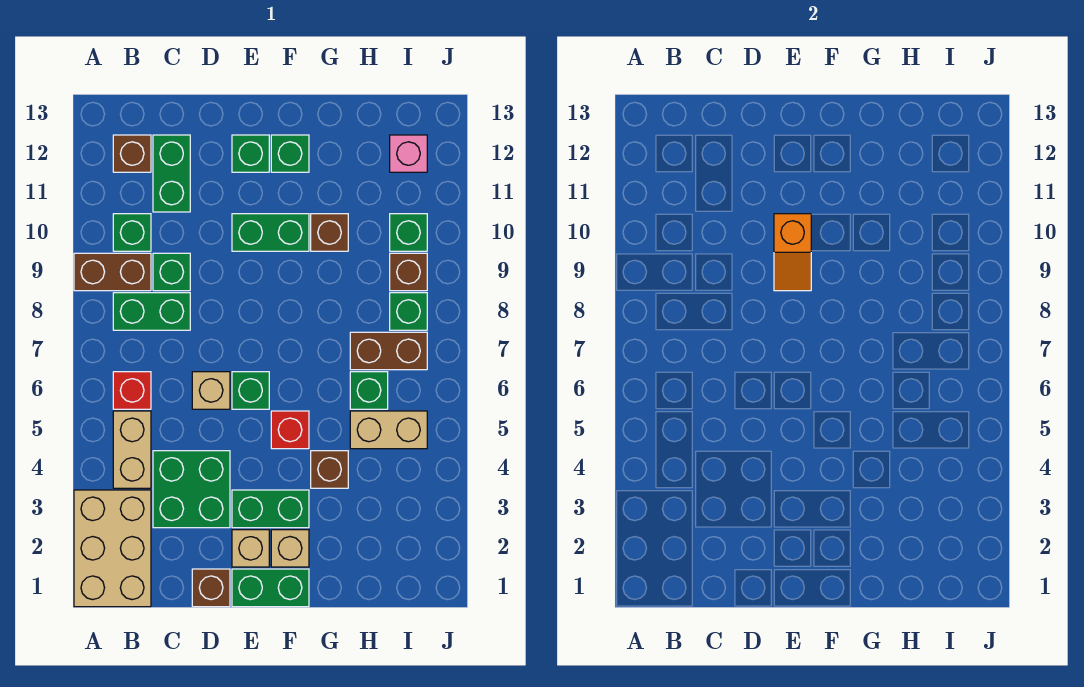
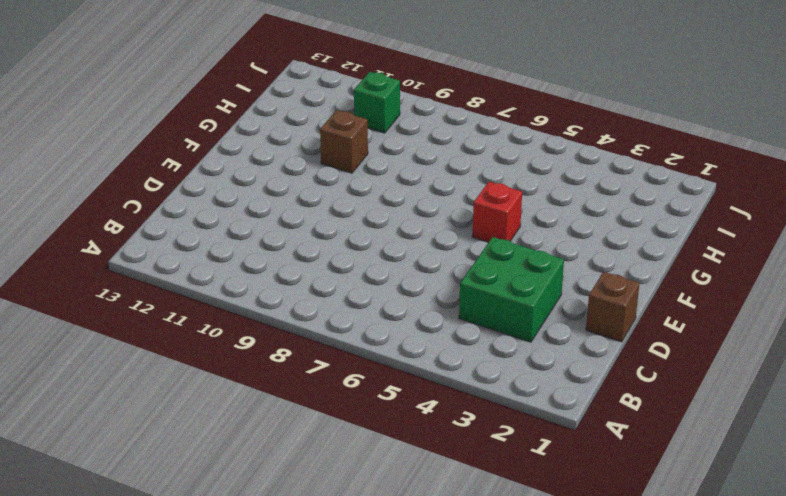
none -> tan 2x3 brick [74,490,151,607]
none -> brown 1x2 brick [74,253,151,291]
none -> tan 1x2 brick [113,411,151,488]
none -> red 1x1 brick [113,372,151,409]

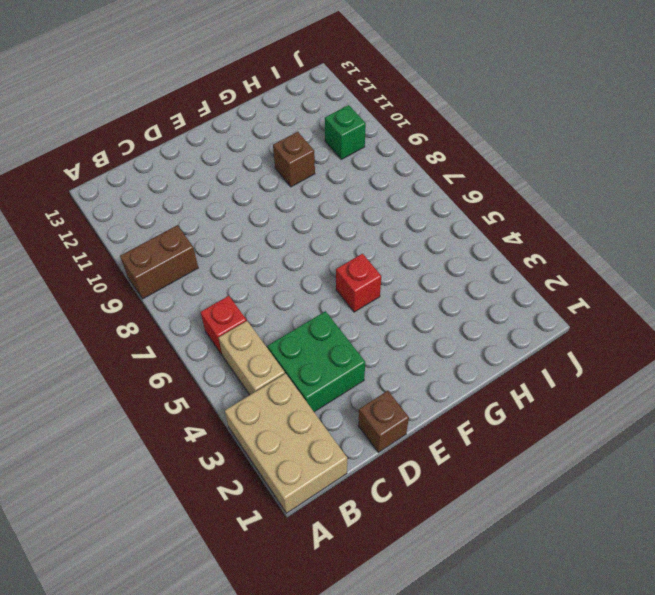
none -> green 1x2 brick [113,293,190,330]
none -> green 1x1 brick [113,214,151,251]
none -> brown 1x1 brick [113,135,151,172]
none -> green 1x1 brick [153,253,190,291]

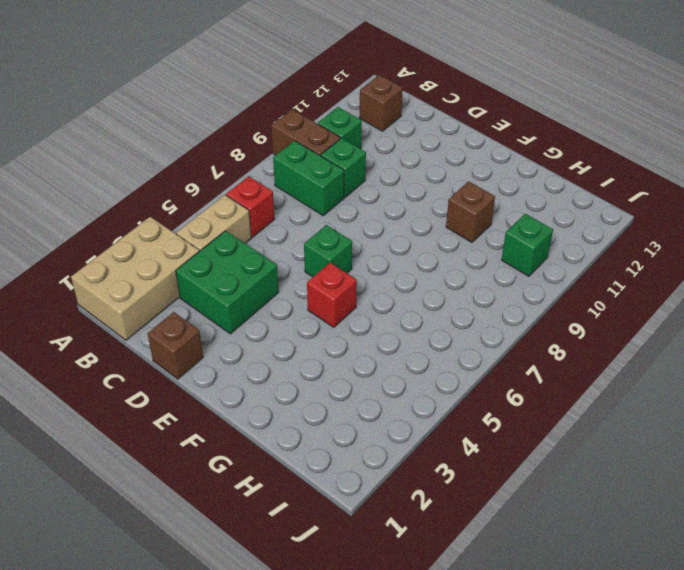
none -> green 1x2 brick [153,135,190,212]
none -> tan 1x1 brick [192,372,230,409]
none -> green 1x2 brick [232,569,309,607]
none -> tan 1x1 brick [232,530,269,567]

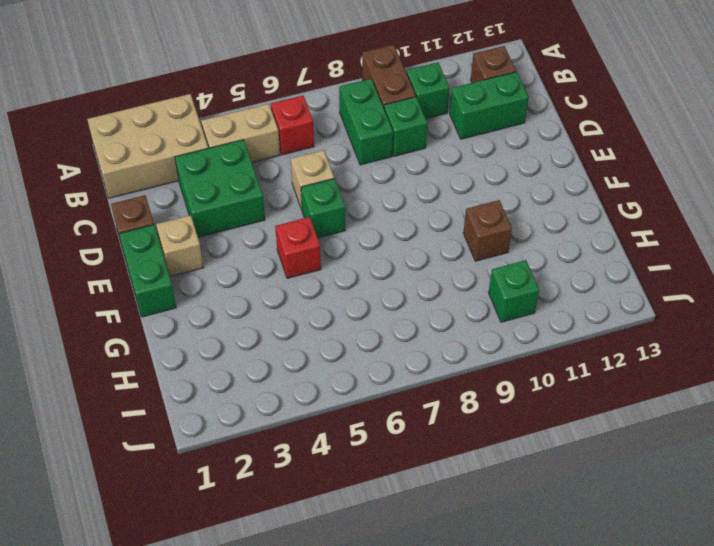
none -> green 1x2 brick [232,490,309,528]
none -> green 1x2 brick [232,214,309,251]
none -> green 1x1 brick [232,135,269,172]
none -> tan 1x1 brick [271,530,309,567]

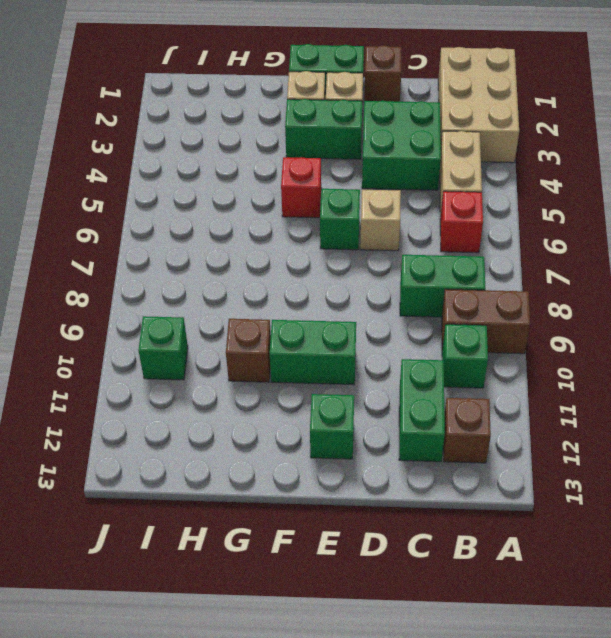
none -> green 1x1 brick [153,253,190,291]
none -> green 1x1 brick [271,135,309,172]
none -> brown 1x1 brick [311,451,348,488]
none -> tan 1x2 brick [350,411,427,449]

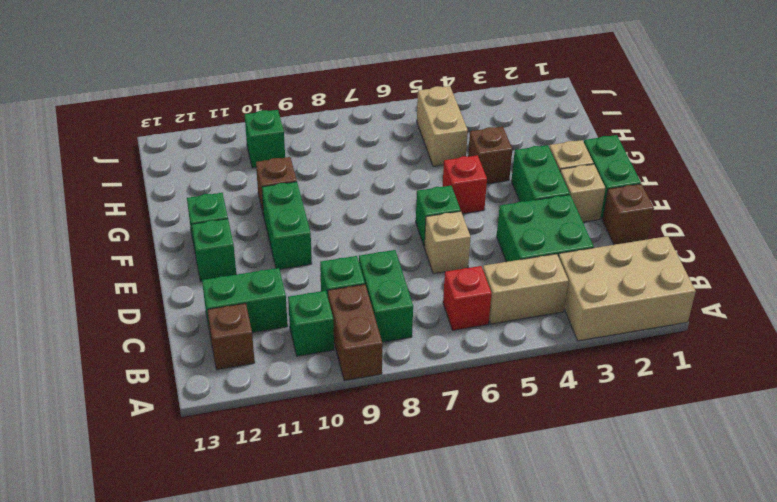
none -> green 1x1 brick [350,372,388,409]
none -> brown 1x2 brick [350,332,427,370]
none -> green 1x1 brick [390,293,427,330]
none -> brown 1x1 brick [390,253,427,291]

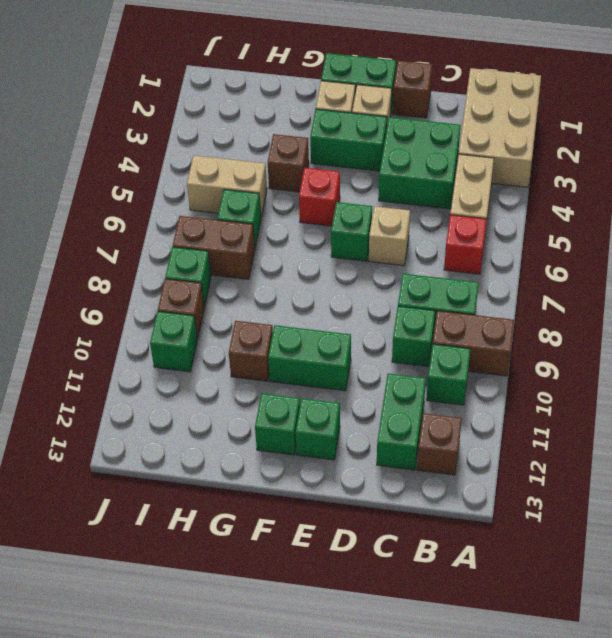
none -> pink 1x1 brick [390,135,427,172]
none -> orange 1x2 slope [774,214,811,291]

